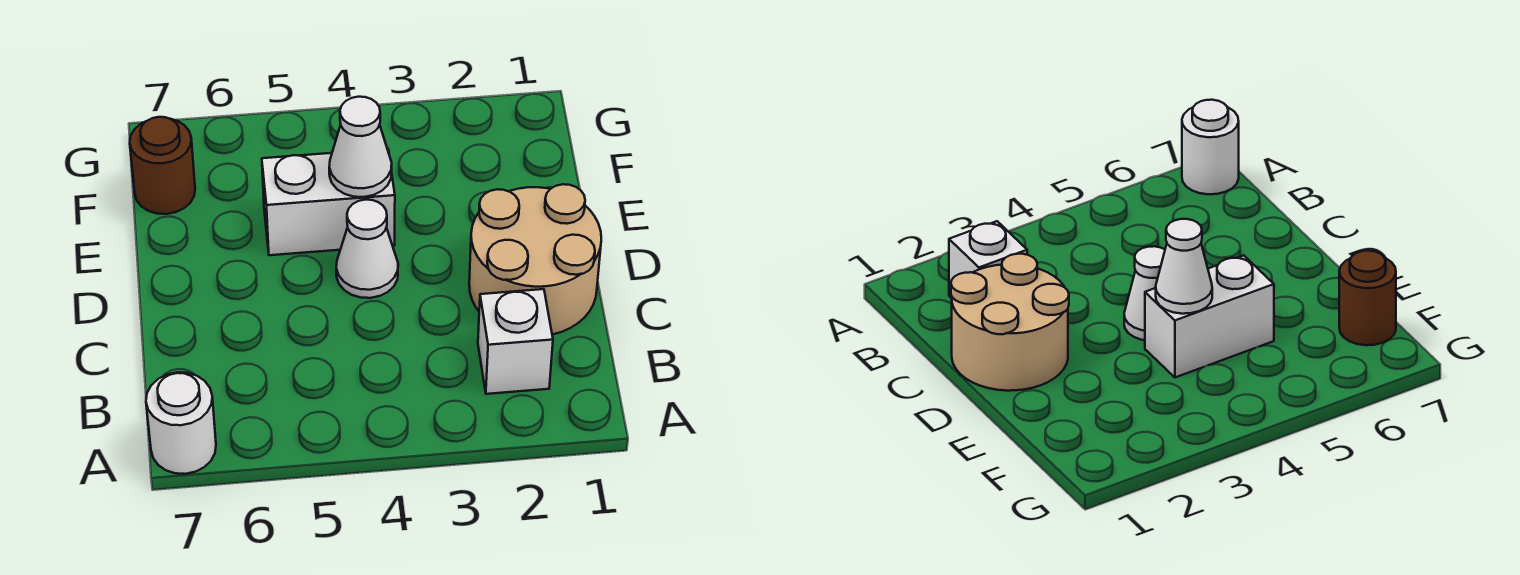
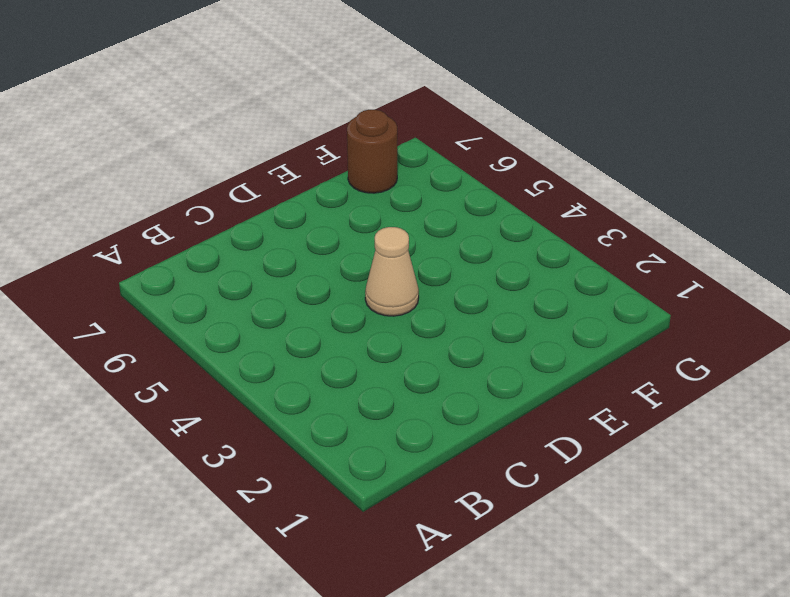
tan 1x1 cone [365,227,419,316] -> white 1x1 cone [336,200,398,298]
none -> white 1x1 round brick [146,372,216,474]
none -> white 1x1 brick [478,289,553,394]

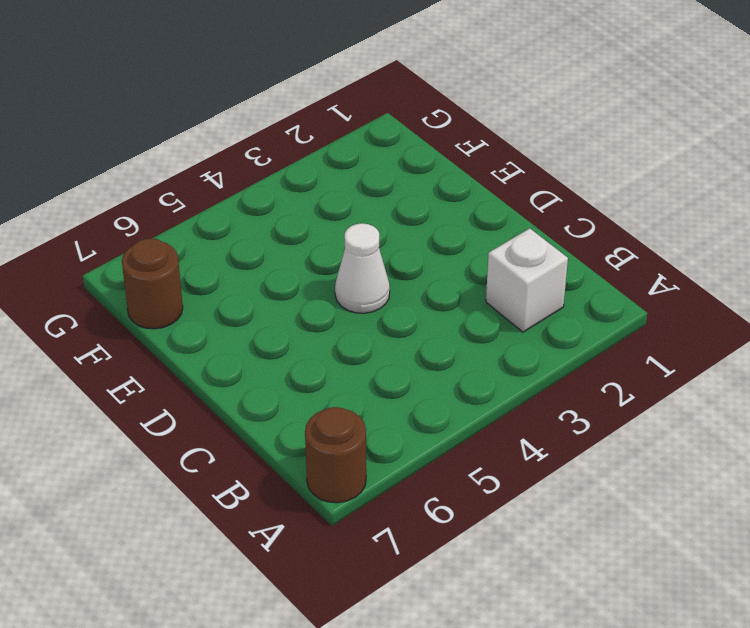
brown 1x1 round brick [305,407,366,503] -> white 1x1 round brick [146,372,216,474]
none -> tan 2x2 round brick [469,184,601,335]
none -> white 1x2 brick [262,149,395,255]

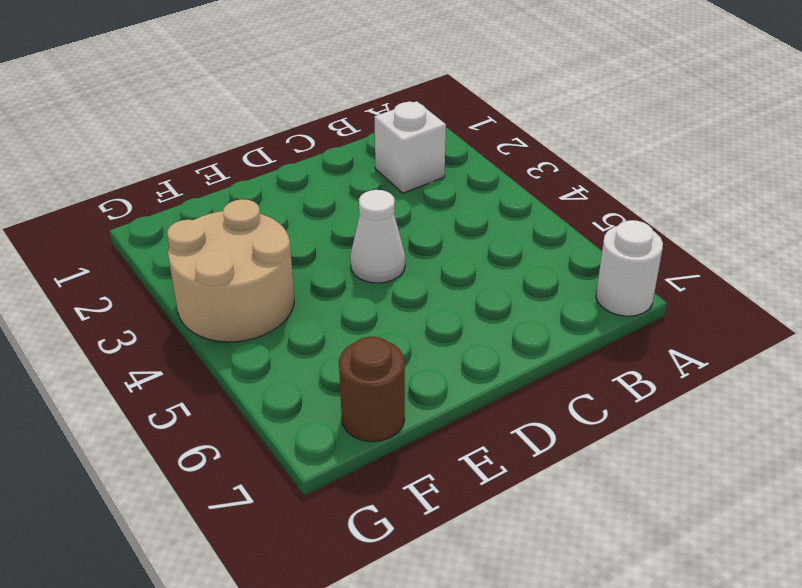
tan 2x2 round brick [167,199,294,342] -> tan 2x2 round brick moved to [469,184,601,335]
none -> white 1x2 brick [262,149,395,255]
none -> white 1x1 cone [329,97,392,197]

